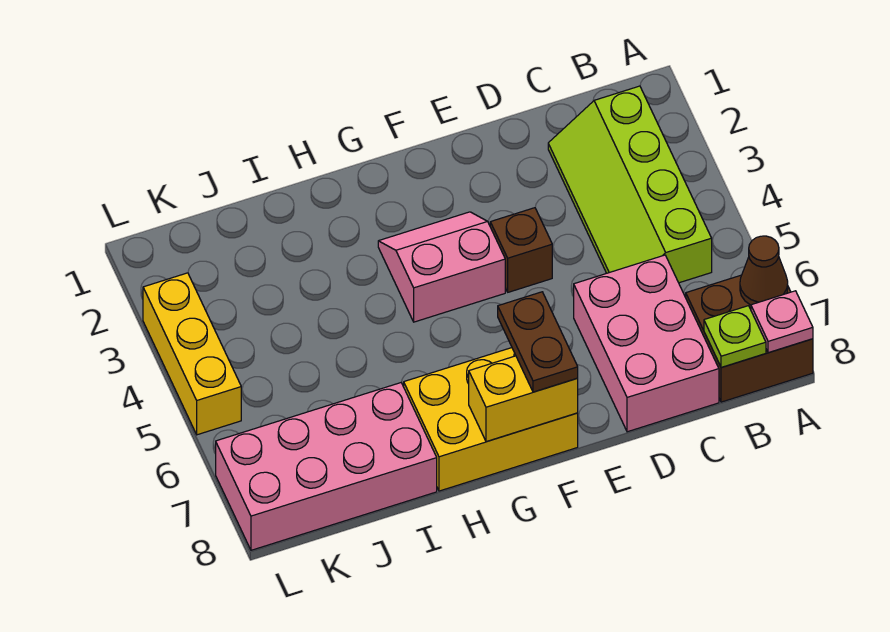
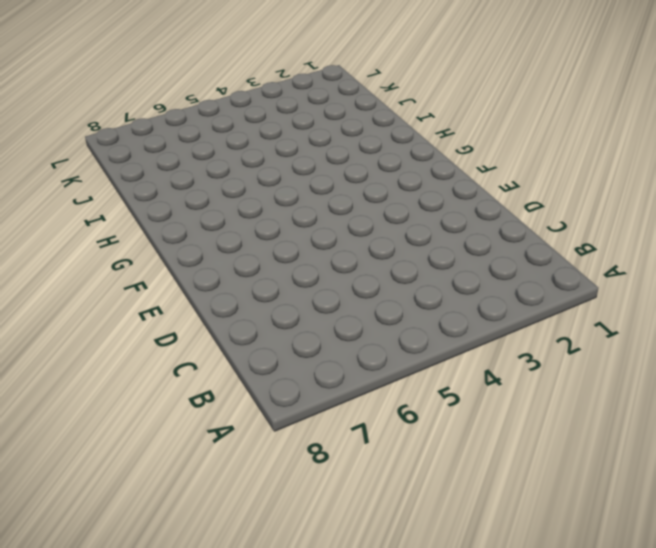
none -> brown 2x2 brick [686,275,813,402]
none -> lime 2x4 slope [548,86,712,283]
none -> pink 2x3 brick [574,255,719,432]

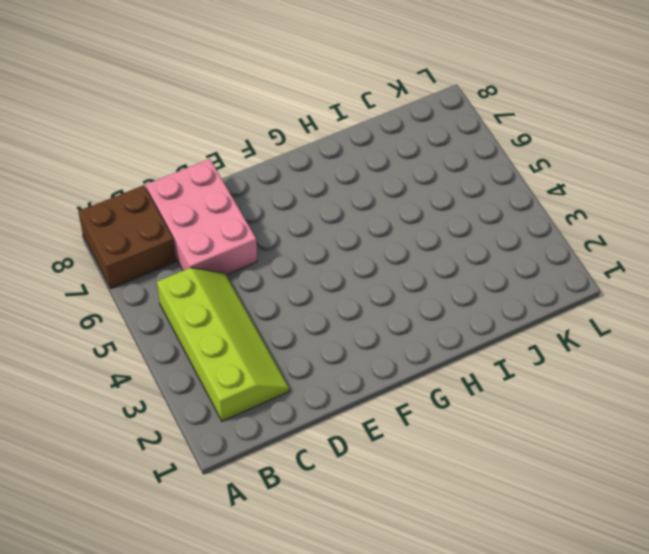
none -> brown 1x1 brick [490,208,552,292]
none -> pink 2x2 slope [378,212,505,322]
none -> yellow 2x3 brick [404,348,578,491]

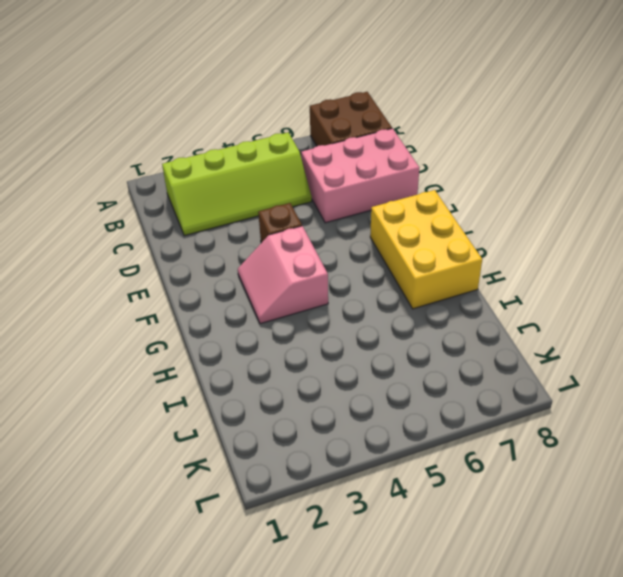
none -> pink 2x4 brick [216,383,437,550]
none -> yellow 1x3 brick [143,273,241,435]
none -> brown 1x1 cone [740,236,788,305]

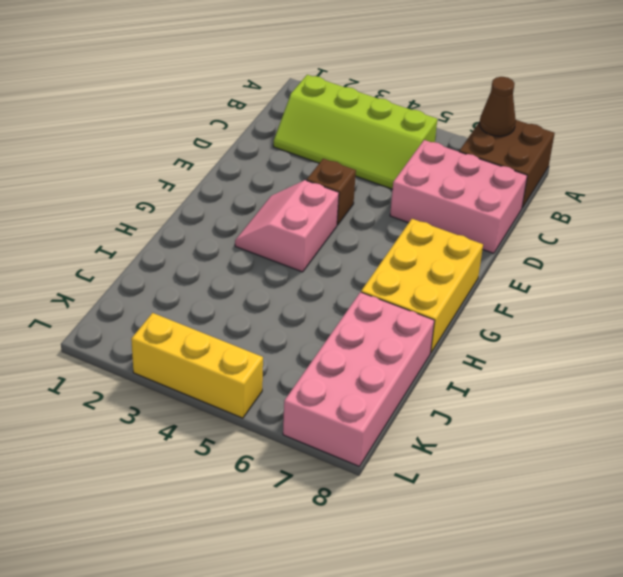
none -> pink 1x1 plate [751,291,813,353]
none -> lime 1x1 plate [704,306,766,368]
none -> yellow 1x2 brick [469,356,578,442]

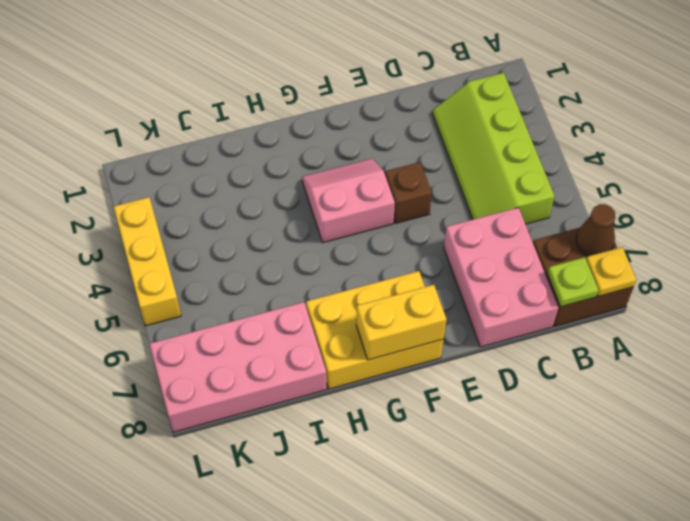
yellow 1x1 plate [586,247,637,296] -> pink 1x1 plate [751,291,813,353]
none -> brown 1x2 plate [498,292,578,392]

